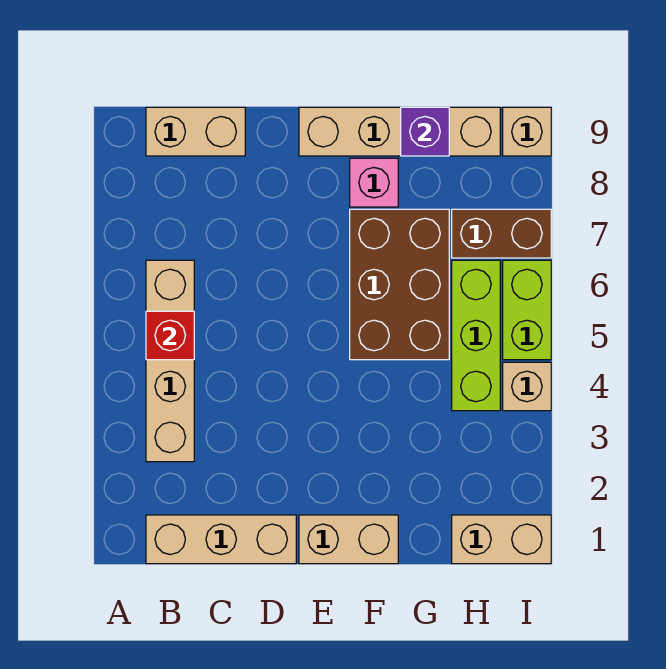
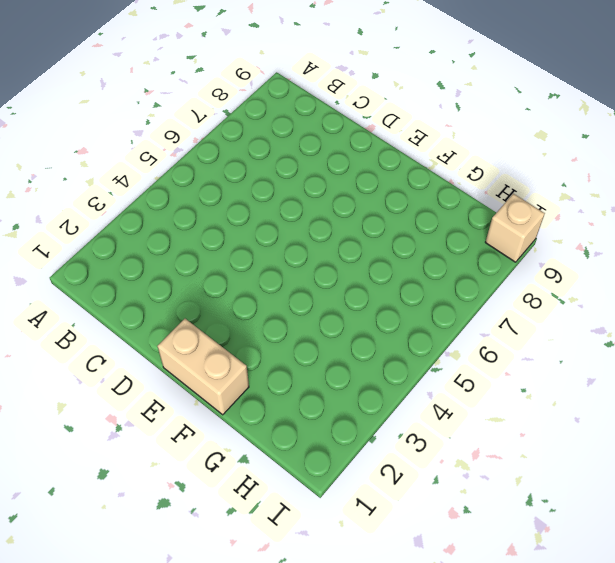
none -> tan 1x3 brick [146,515,296,564]
none -> tan 1x4 brick [146,260,194,462]
none -> tan 1x2 brick [146,107,245,156]

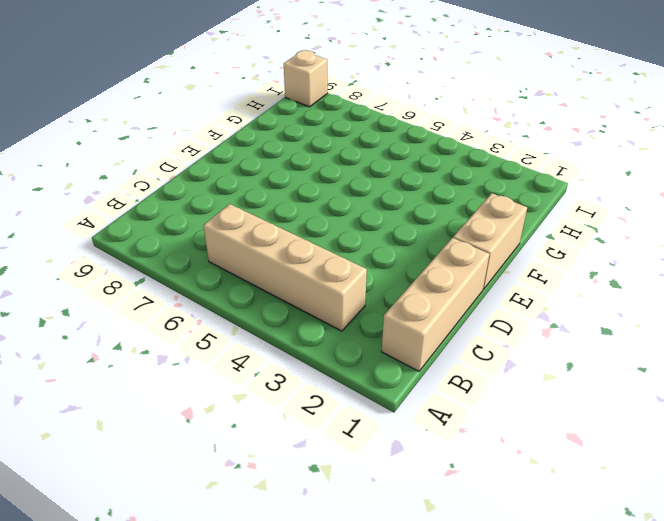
none -> tan 1x2 brick [146,107,245,156]
none -> tan 1x4 brick [299,107,500,156]
none -> brown 2x3 brick [350,209,449,360]

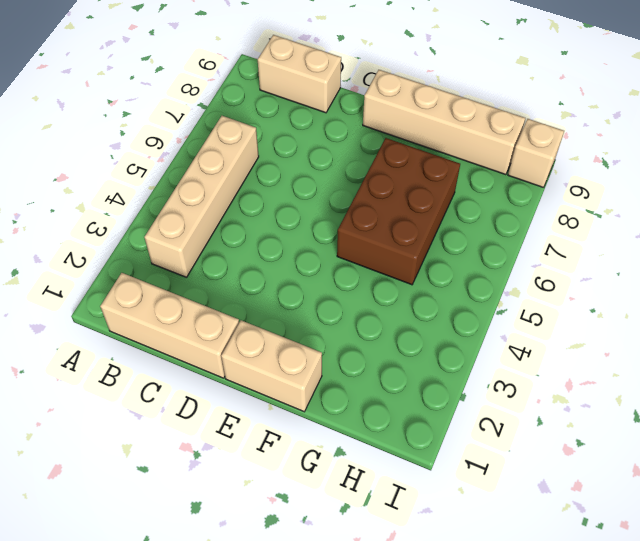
none -> pink 1x1 brick [350,158,398,207]
none -> tan 1x2 brick [452,515,551,564]
none -> lime 1x3 brick [452,260,500,411]

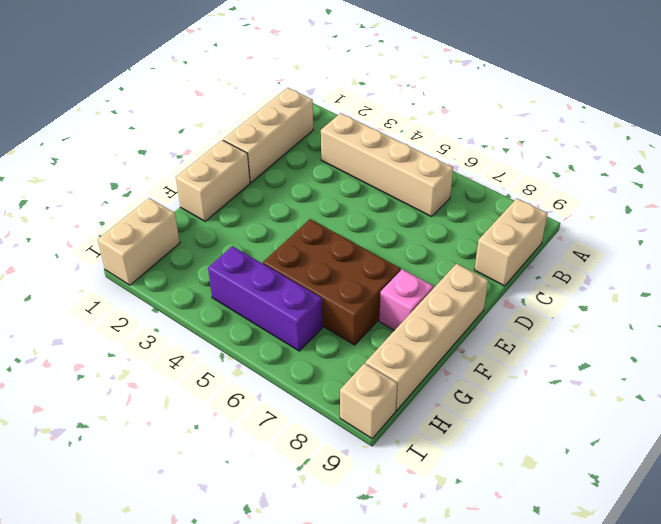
purple 1x3 brick [208,246,322,351] -> lime 1x3 brick [452,260,500,411]
none -> brown 1x2 brick [452,209,551,258]
none -> tan 1x1 brick [503,362,551,411]
none -> lime 1x2 brick [503,260,551,360]

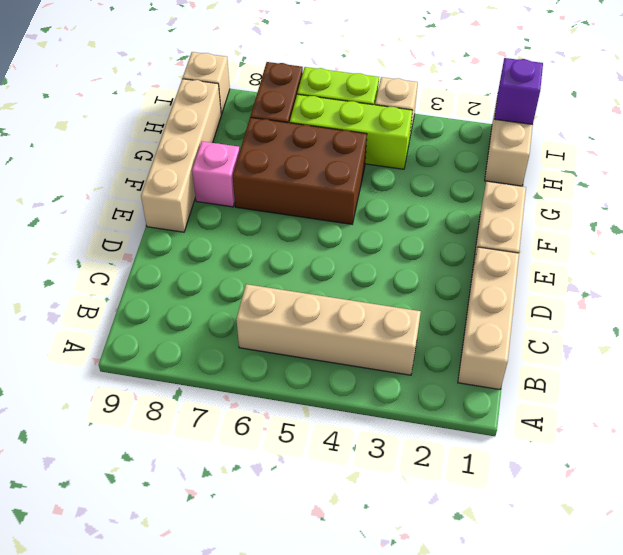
purple 1x1 brick [495,58,543,125] -> purple 1x1 brick moved to [401,107,449,156]
none -> tan 1x2 brick [146,107,245,156]
none -> red 1x1 brick [146,311,194,360]

